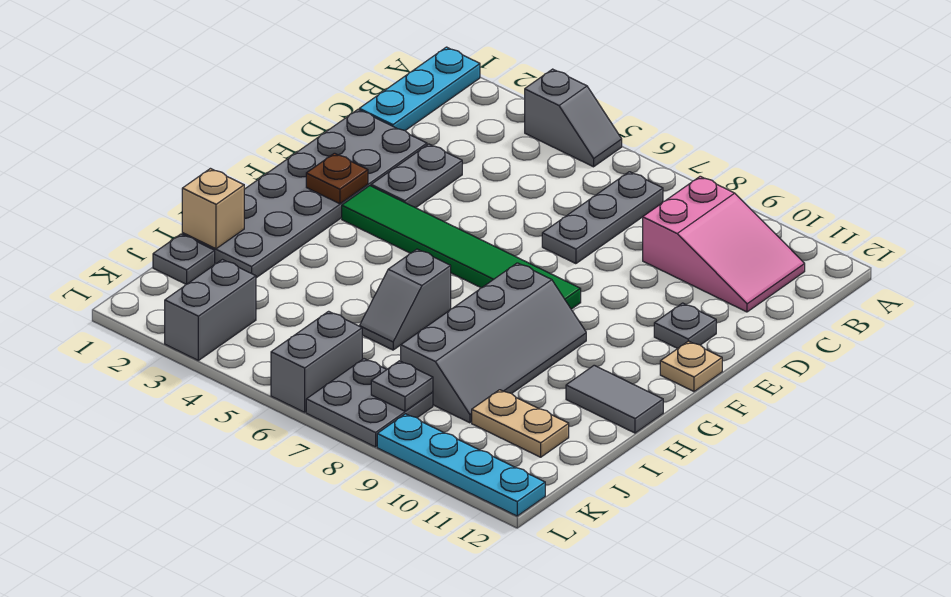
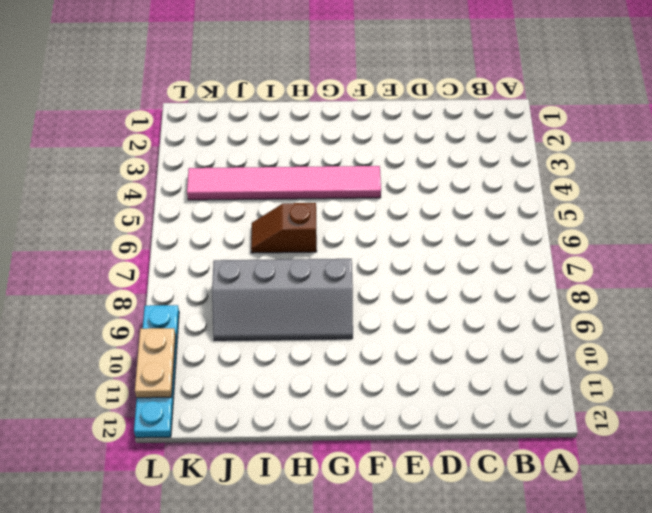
pink 1x6 tile [187,166,381,200] -> green 1x6 tile [342,186,581,309]
brown 1x2 slope [251,203,317,253] -> grey 1x2 slope [360,249,451,350]
tan 1x2 plate [135,328,176,398] -> tan 1x2 plate moved to [472,390,569,457]
none -> cyan 1x3 plate [359,47,480,131]
none -> grey 1x2 slope [525,69,622,167]
none -> grey 1x3 plate [542,172,663,264]

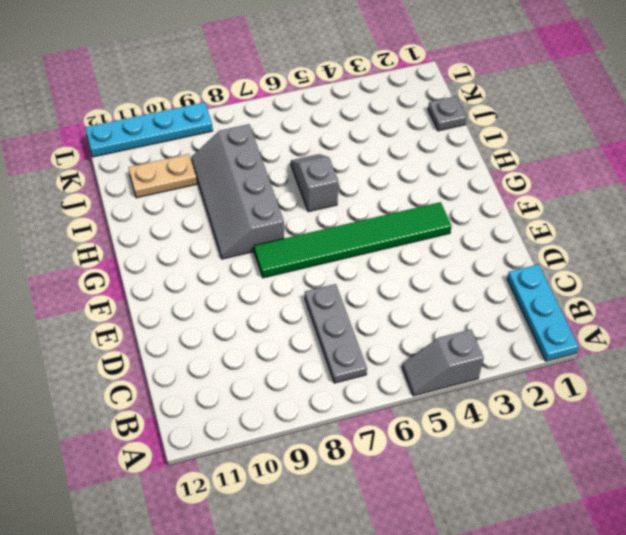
none -> pink 2x3 slope [643,176,805,312]
none -> grey 2x6 plate [182,110,427,278]
none -> grey 1x2 plate [371,144,462,208]

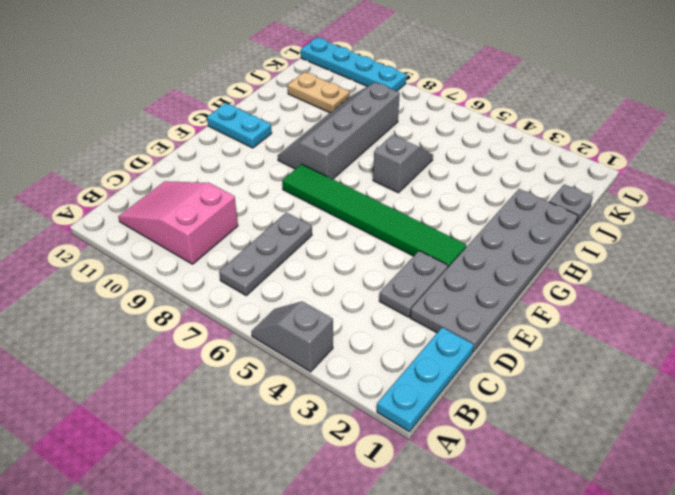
cyan 1x2 plate [207,103,272,148] -> none
none -> grey 1x1 plate [654,303,716,349]
none -> tan 1x1 plate [660,341,722,391]
none -> grey 1x2 tile [566,365,663,433]

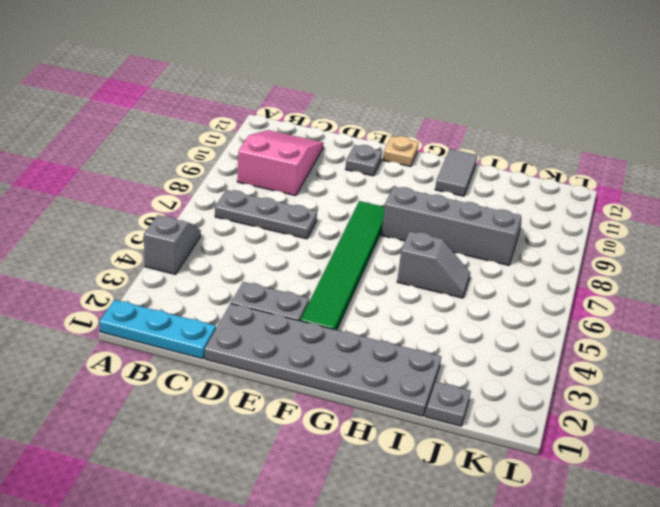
none -> tan 1x2 plate [472,390,569,457]
none -> grey 1x2 brick [165,260,256,360]
none -> grey 1x2 brick [271,311,362,412]

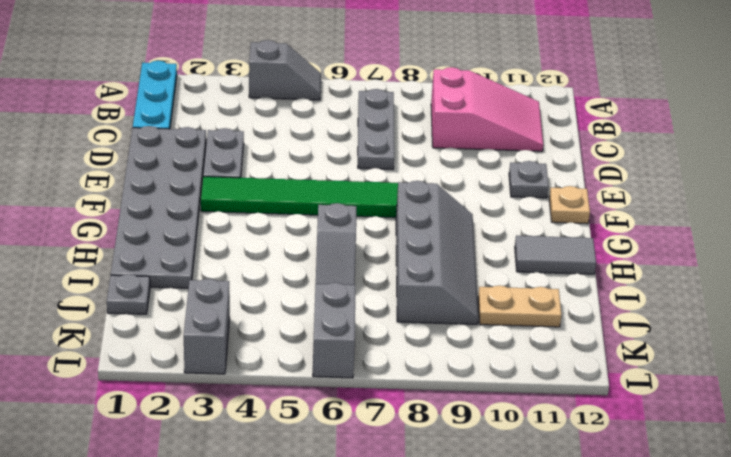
none -> grey 2x2 plate [306,359,433,447]
none -> cyan 1x4 plate [377,414,545,516]
none -> brown 1x1 plate [306,153,368,204]

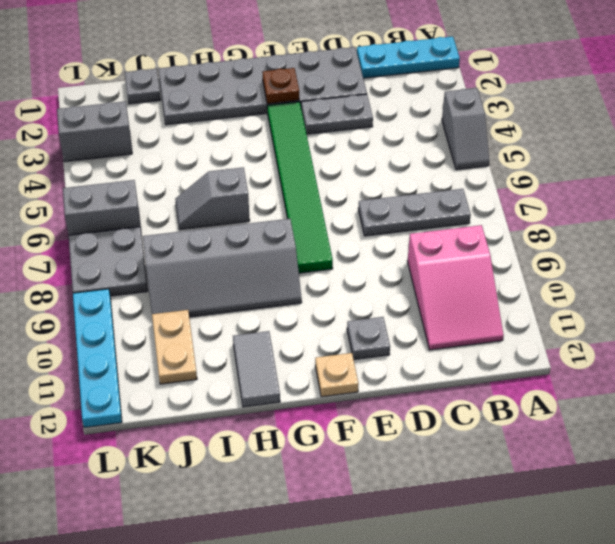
none -> tan 1x1 brick [182,169,244,249]
none -> grey 1x1 plate [371,361,433,411]

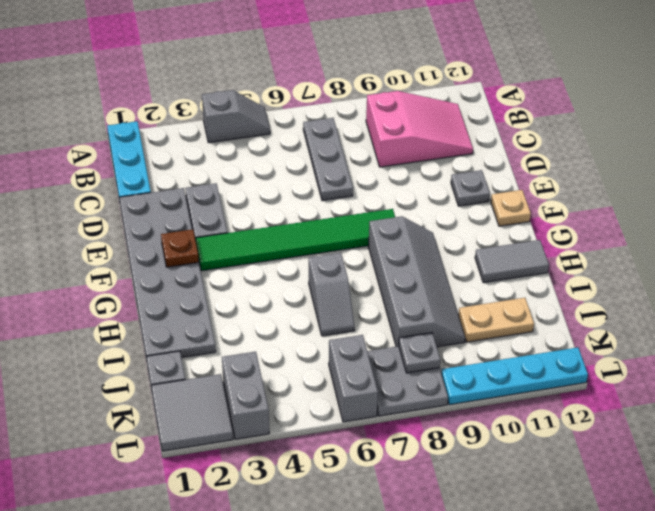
grey 2x2 tile [151,374,233,451] -> none
none -> tan 1x1 brick [182,169,244,249]

